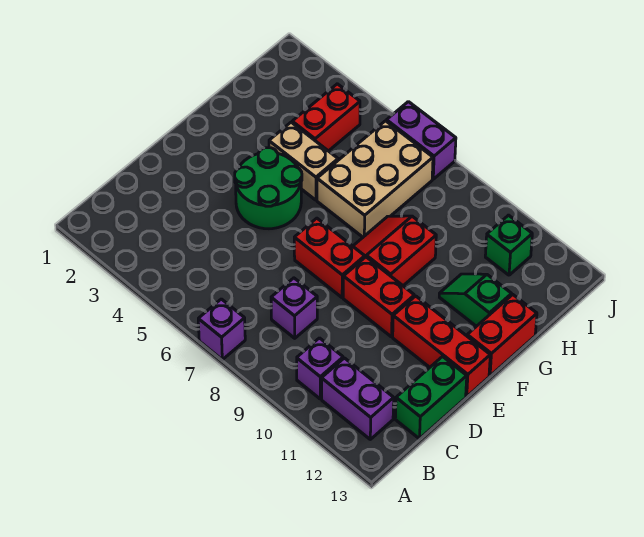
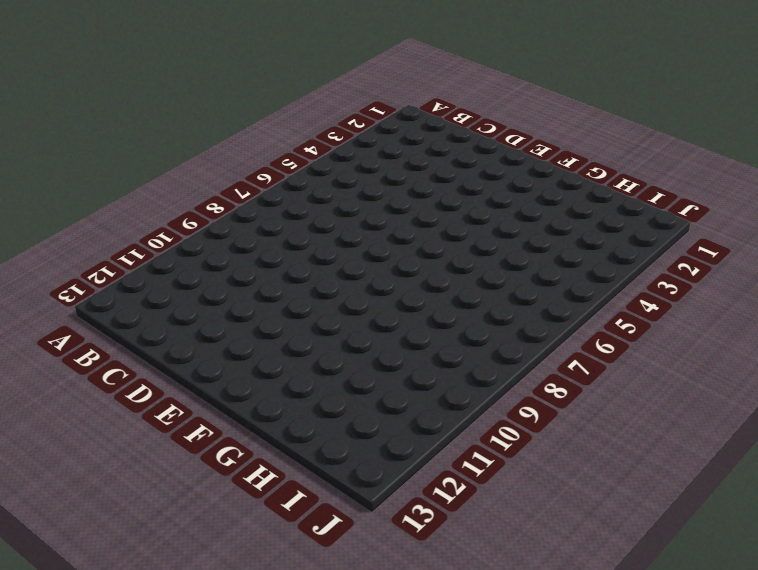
none -> purple 1x1 brick [198,299,245,360]
none -> purple 1x1 brick [297,338,343,399]
none -> purple 1x2 brick [322,358,394,439]

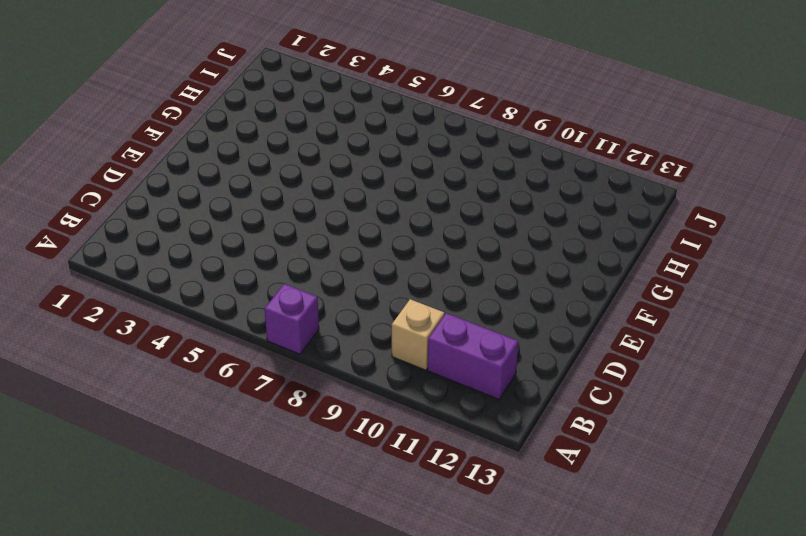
tan 1x1 brick [392,299,444,370] -> purple 1x1 brick [297,338,343,399]
none -> purple 1x1 brick [271,278,317,338]
none -> green 1x2 brick [395,357,467,439]
none -> green 2x2 round brick [235,148,302,229]

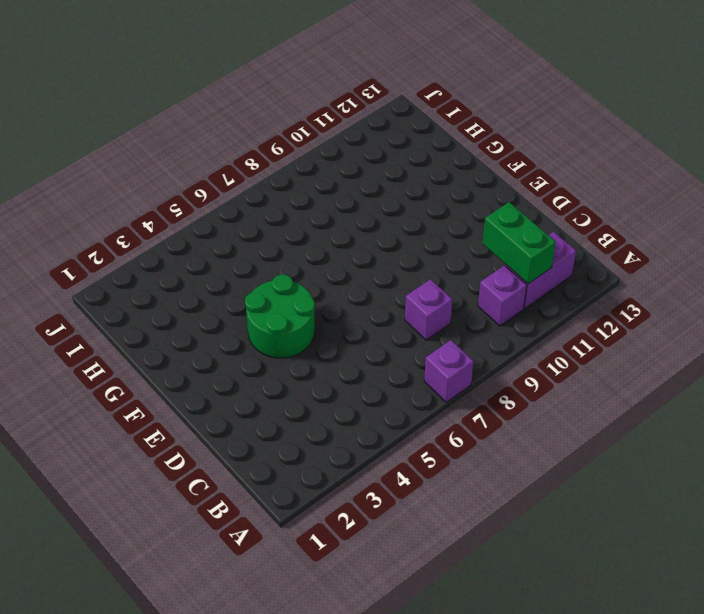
green 1x2 brick [483,202,556,284] -> green 1x2 brick moved to [395,357,467,439]
none -> red 1x2 brick [294,218,365,298]
none -> red 1x2 brick [343,257,414,337]
none -> red 1x3 brick [393,296,490,397]

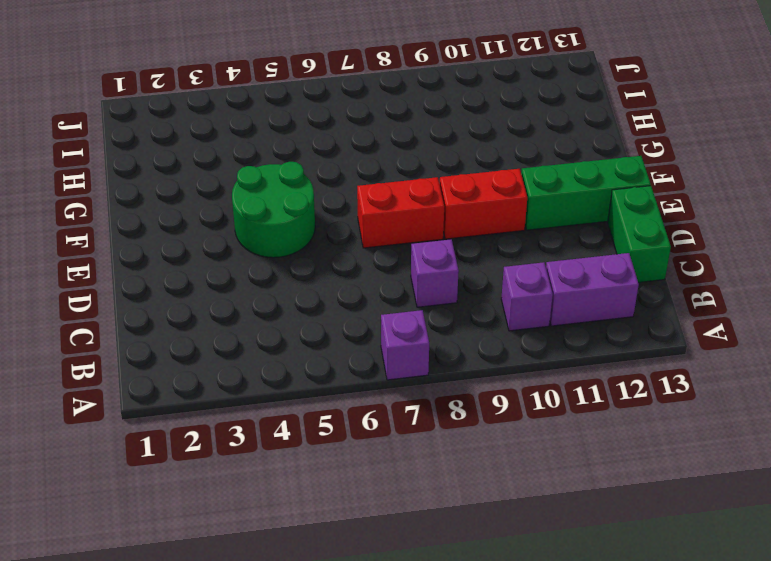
green 1x3 brick [521,156,651,230] -> red 1x3 brick [393,296,490,397]
none -> red 2x2 slope [353,216,436,286]
none -> red 1x2 brick [467,295,537,376]
none -> tan 1x2 brick [269,122,338,200]

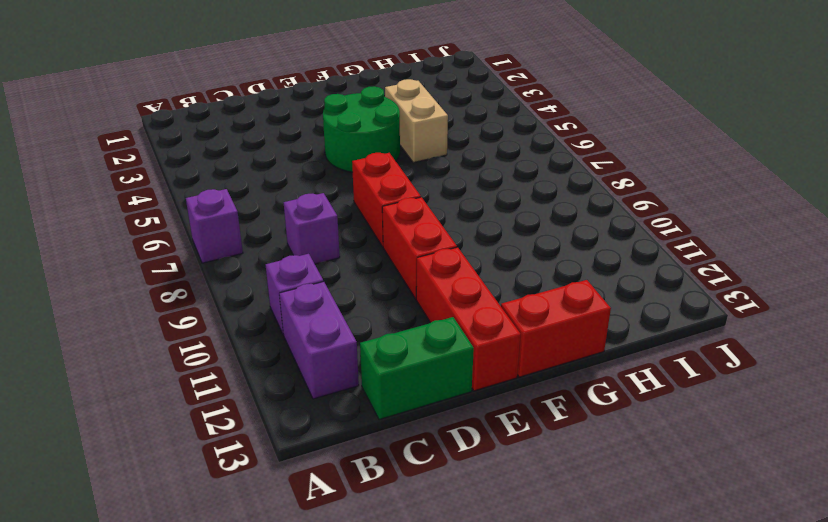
none -> red 2x2 slope [353,216,436,286]
none -> tan 2x3 brick [317,121,433,237]
none -> green 1x2 slope [439,274,512,326]

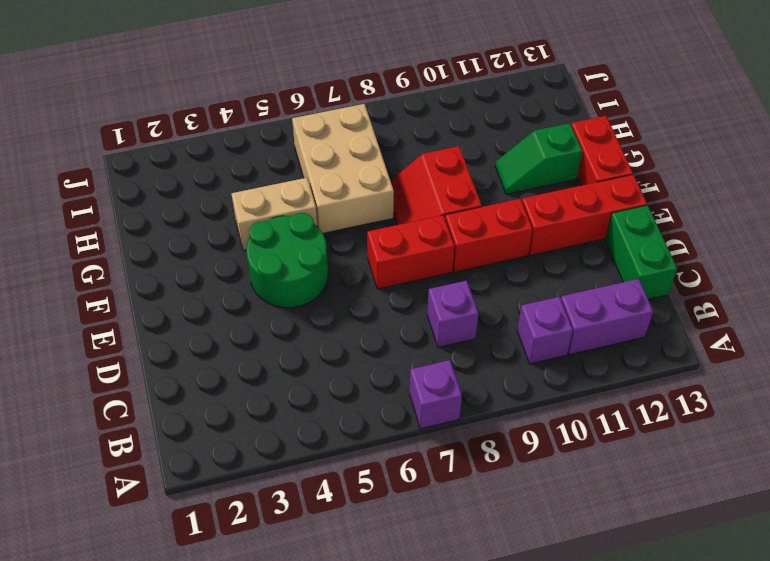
none -> red 1x2 brick [292,84,360,151]
none -> green 1x1 brick [485,215,532,275]
none -> purple 1x2 brick [387,102,456,179]

